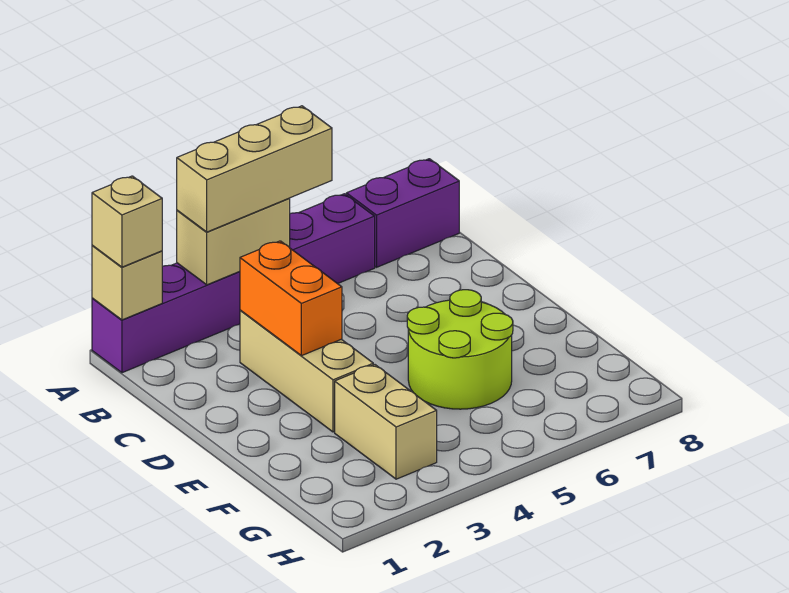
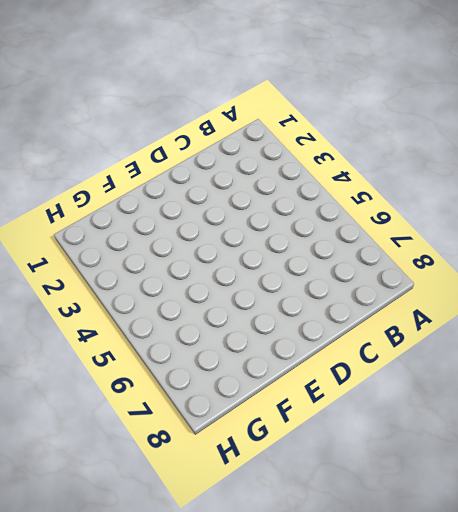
none -> purple 1x6 brick [92,194,375,373]
none -> purple 1x2 brick [346,159,459,267]

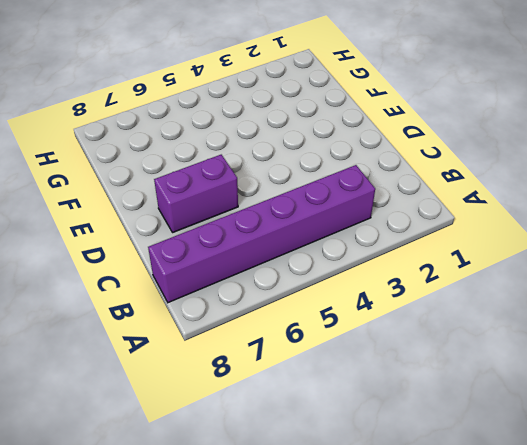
purple 1x6 brick [148,165,375,303] -> purple 1x6 brick moved to [92,194,375,373]
purple 1x2 brick [154,155,238,233] -> purple 1x2 brick moved to [346,159,459,267]
none -> tan 1x3 brick [240,310,373,432]
none -> lime 2x2 round brick [407,290,513,409]

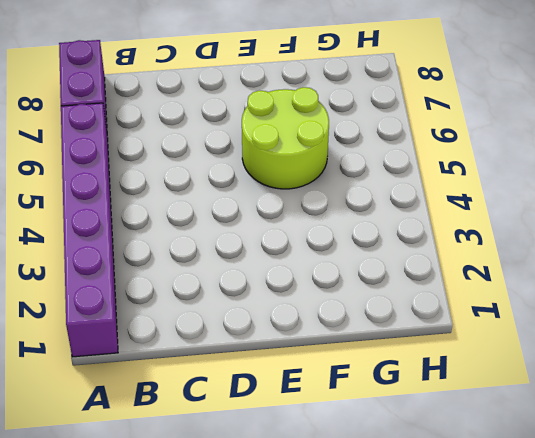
none -> tan 1x3 brick [240,310,373,432]
none -> tan 1x2 brick [335,365,437,479]

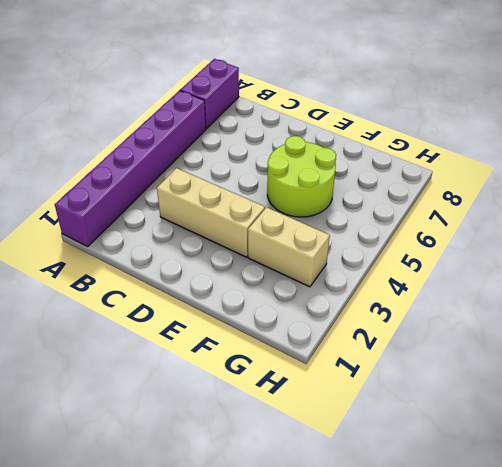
none -> tan 1x1 brick [92,245,162,320]
none -> tan 1x2 brick [177,198,290,285]

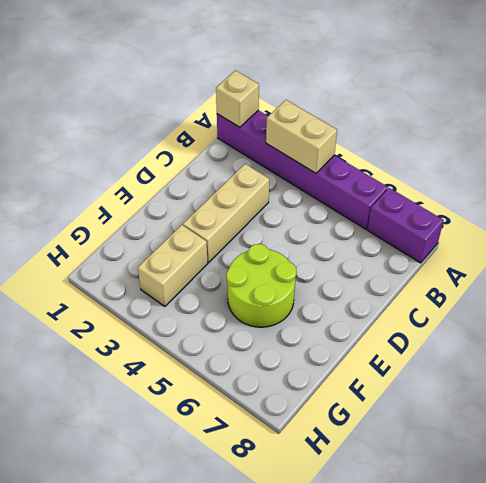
none -> orange 1x2 brick [240,241,342,356]
none -> tan 1x1 brick [92,176,162,267]

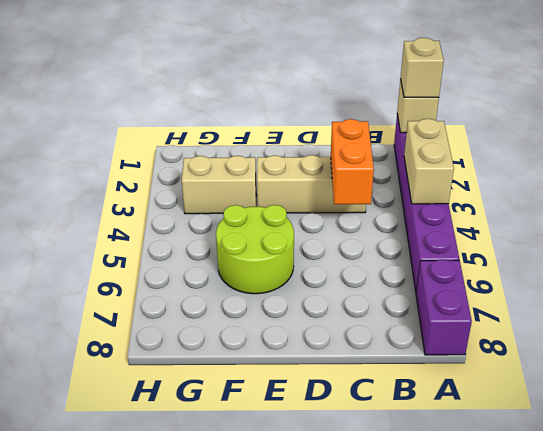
orange 1x2 brick [331,119,374,204] -> orange 1x2 brick turned to [240,241,342,356]
none -> tan 1x3 brick [177,106,332,232]

